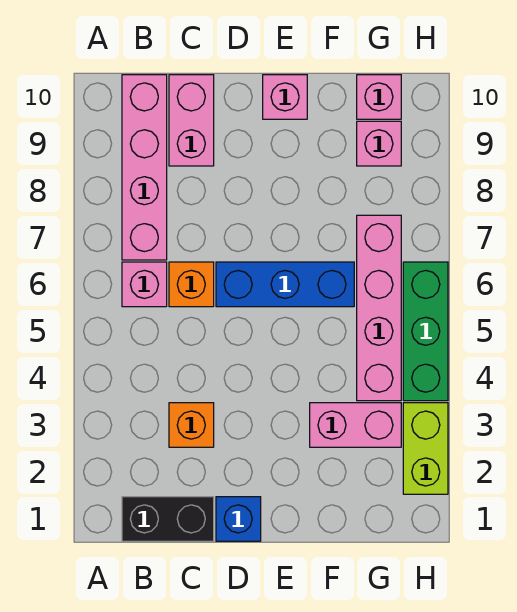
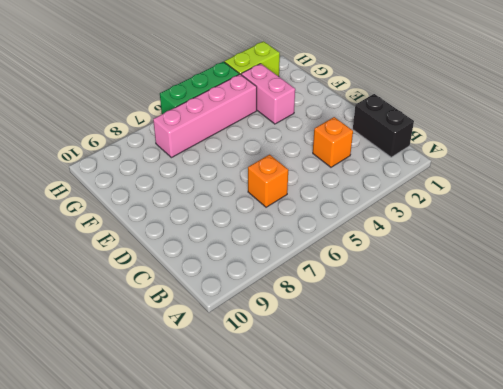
none -> pink 1x1 brick [122,262,167,307]
none -> pink 1x4 brick [122,75,167,260]
none -> pink 1x2 brick [169,75,214,166]

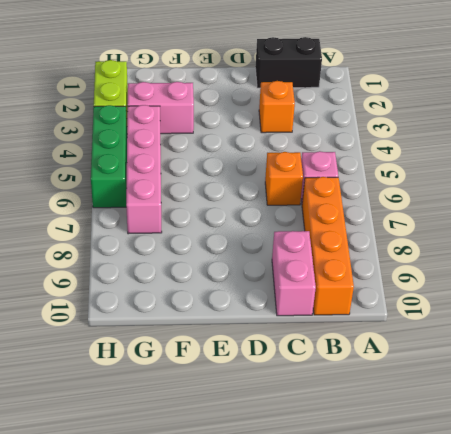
orange 1x4 brick [302,177,354,315] -> pink 1x4 brick [122,75,167,260]
none -> blue 1x1 brick [216,497,261,541]
none -> blue 1x3 brick [216,262,354,307]
none -> pink 1x1 brick [263,75,307,119]

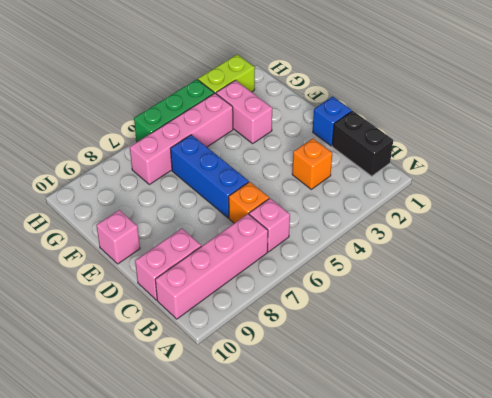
none -> pink 1x1 brick [357,121,401,166]
none -> pink 1x1 brick [357,75,401,119]

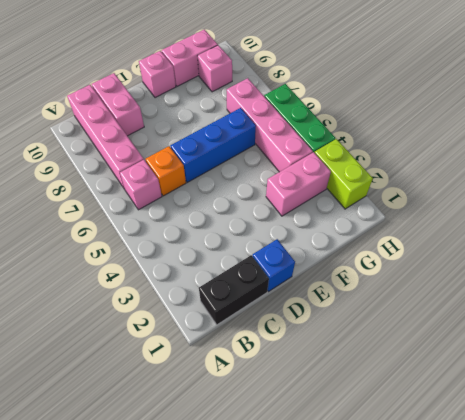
pink 1x2 brick [162,29,218,86] -> pink 1x1 brick [357,75,401,119]
none -> orange 1x1 brick [169,403,214,447]

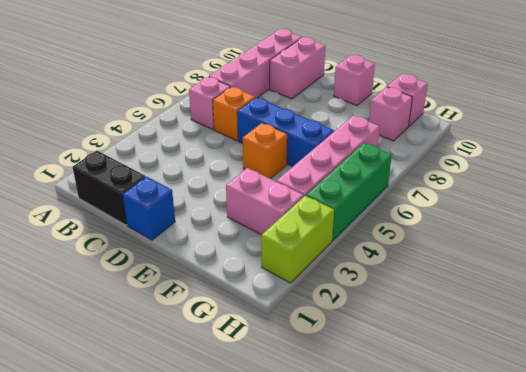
orange 1x1 brick [243,123,287,179] -> orange 1x1 brick moved to [169,403,214,447]

